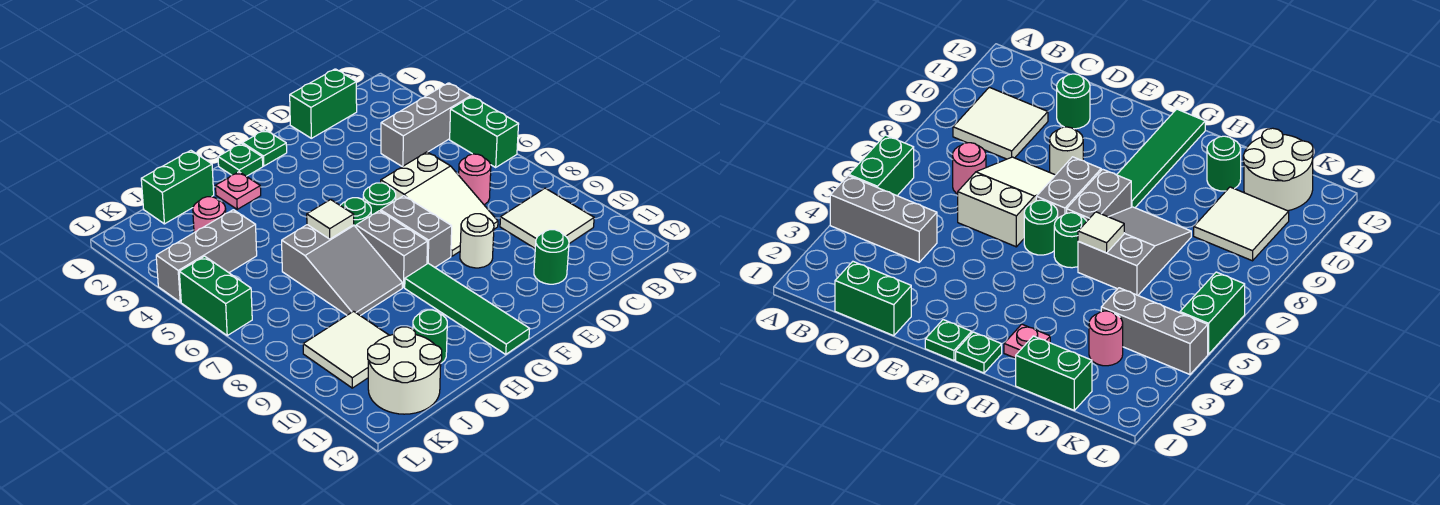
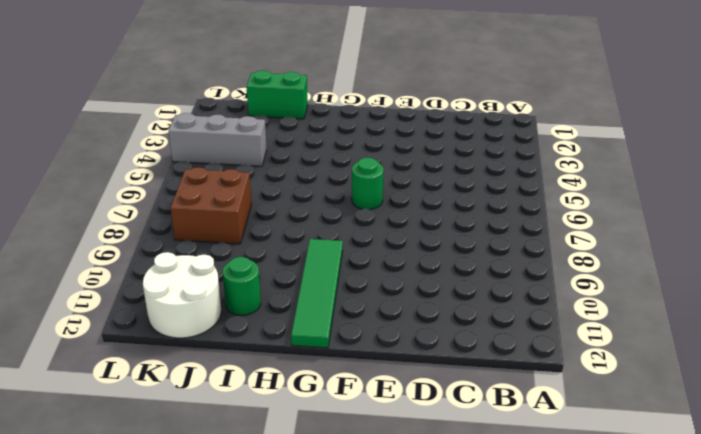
brown 2x2 brick [171,167,252,244] -> none
none -> grey 1x3 brick [381,83,471,167]
none -> green 1x2 brick [450,97,519,167]
none -> white 2x2 tile [500,188,594,248]

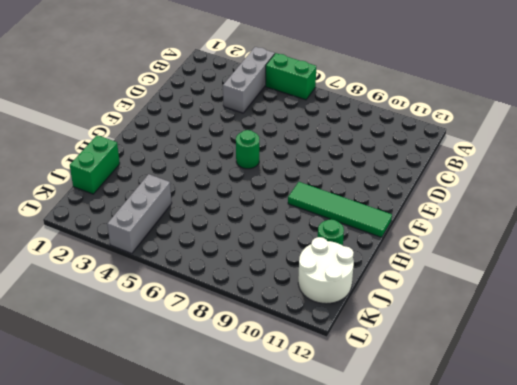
none -> white 2x2 tile [500,188,594,248]
none -> green 1x2 brick [290,69,357,138]
none -> pink 1x1 round brick [459,154,491,205]

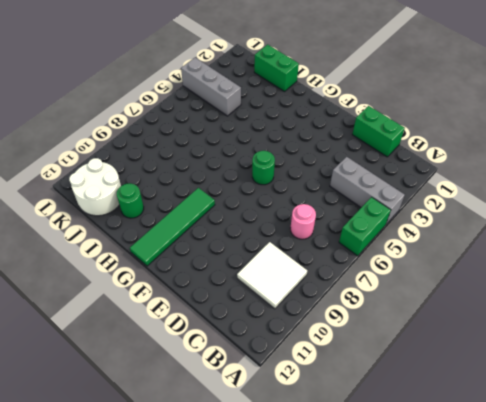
none -> white 2x3 slope [381,152,498,256]
none -> green 1x1 round brick [534,230,569,284]
none -> white 1x1 round brick [460,214,494,268]

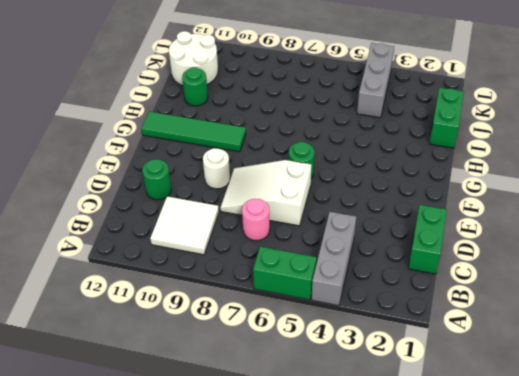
none -> green 1x1 plate [243,130,287,166]
none -> grey 1x2 brick [381,196,452,267]
none -> green 1x1 plate [218,143,263,176]

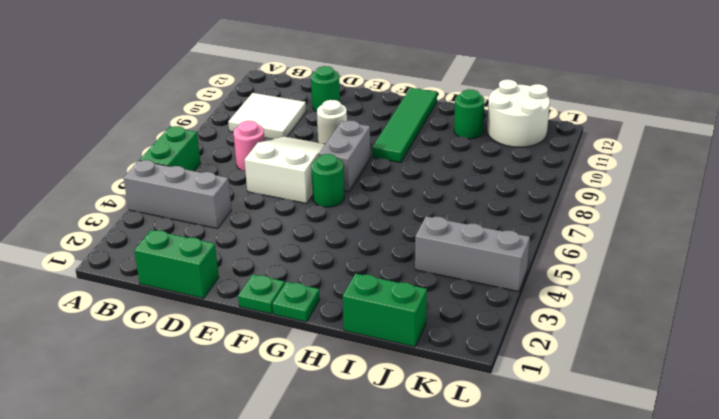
none -> green 1x1 round brick [340,198,371,227]
none -> grey 1x2 brick [356,211,428,288]
none -> pink 1x1 plate [216,172,261,209]

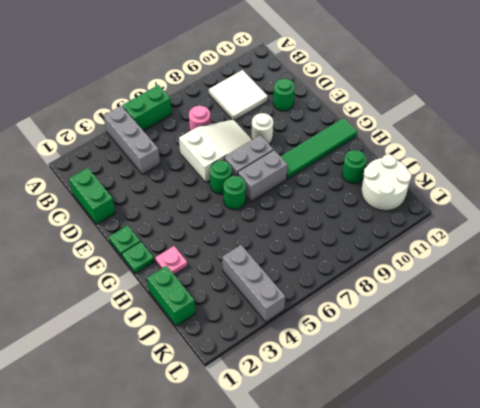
none -> grey 2x3 slope [282,225,402,316]
none -> pink 1x1 round brick [193,197,226,232]
none -> white 2x2 tile [303,311,389,388]

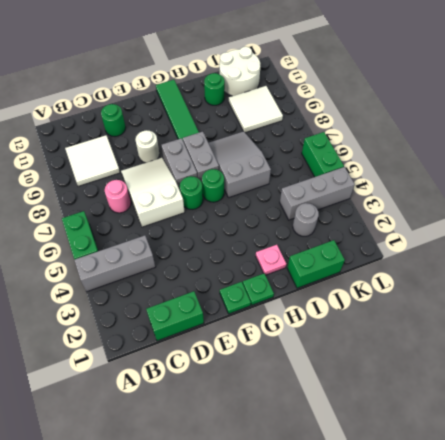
grey 1x1 round brick [293,203,319,236] -> pink 1x1 round brick [193,197,226,232]
none -> white 1x1 tile [307,200,354,239]

